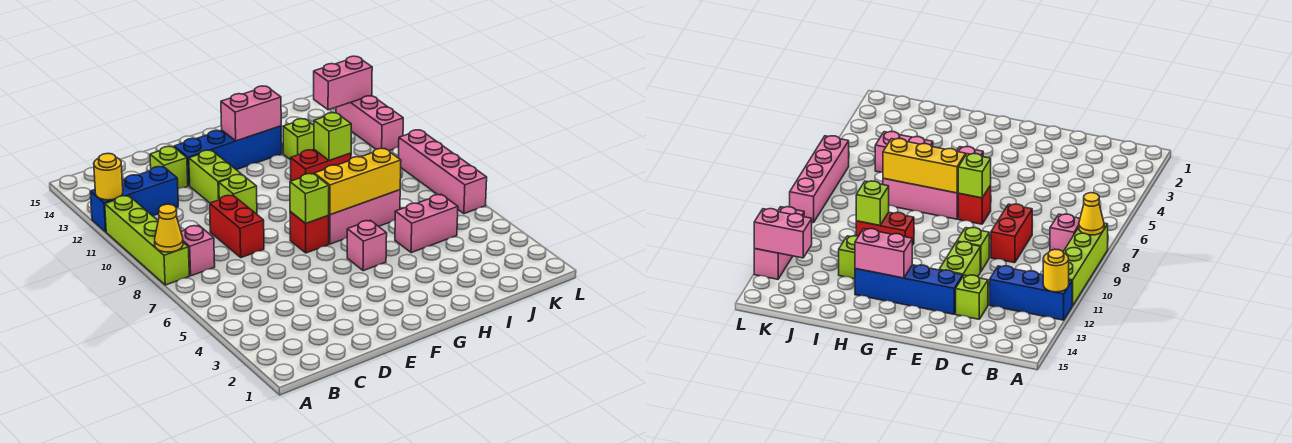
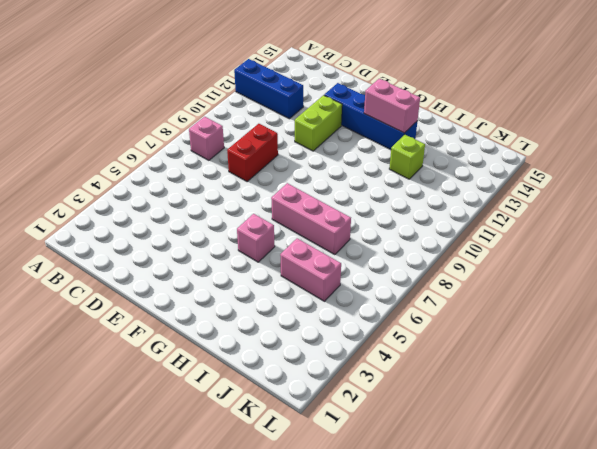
none -> lime 1x4 brick [105,196,189,285]
none -> lime 1x1 brick [150,146,188,189]
none -> lime 1x1 brick [219,174,257,214]

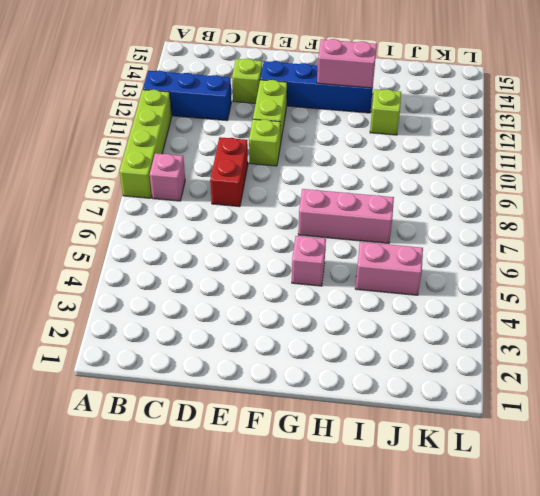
none -> red 1x1 brick [290,212,329,253]
none -> red 1x2 brick [291,150,351,181]
none -> pink 1x4 brick [398,130,487,214]

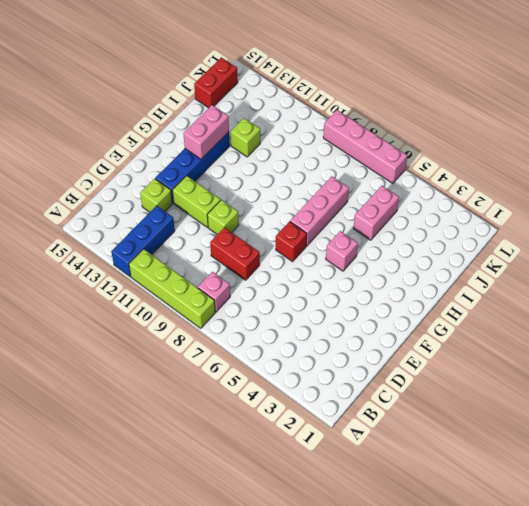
red 1x2 brick [194,57,238,108] -> red 1x2 brick moved to [291,150,351,181]
none -> pink 1x3 brick [336,95,403,151]
none -> yellow 1x1 cone [155,204,183,252]
none -> yellow 1x1 round brick [94,153,123,200]

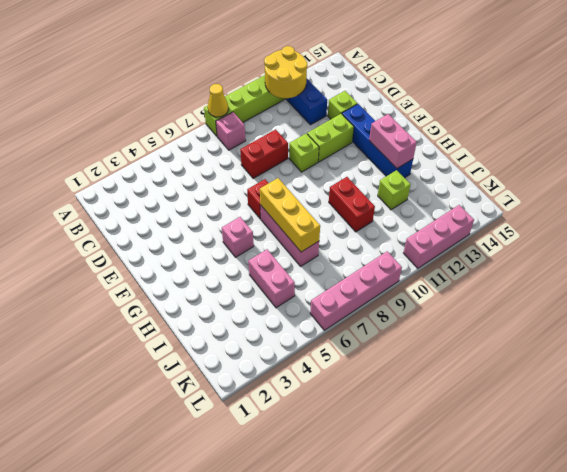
yellow 2x2 round brick [264,46,307,98] -> yellow 1x1 round brick [94,153,123,200]
none -> lime 1x1 brick [290,174,329,223]
none -> lime 1x1 brick [314,113,351,161]
none -> pink 1x2 brick [314,56,372,110]

